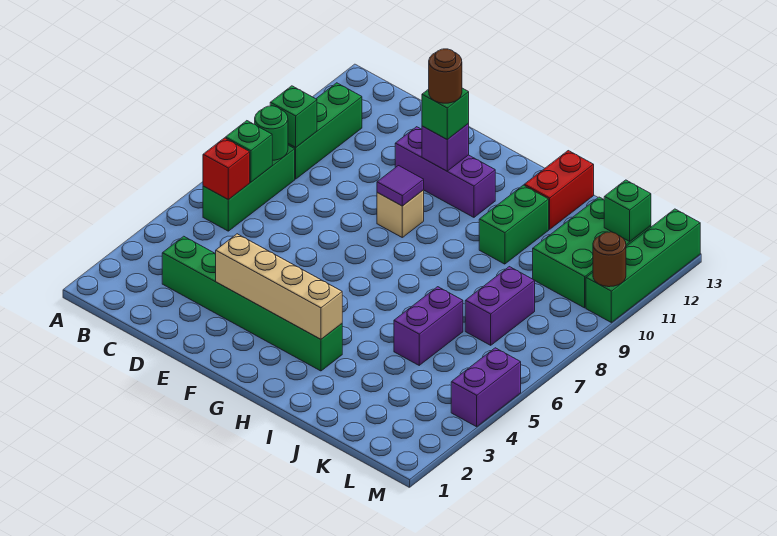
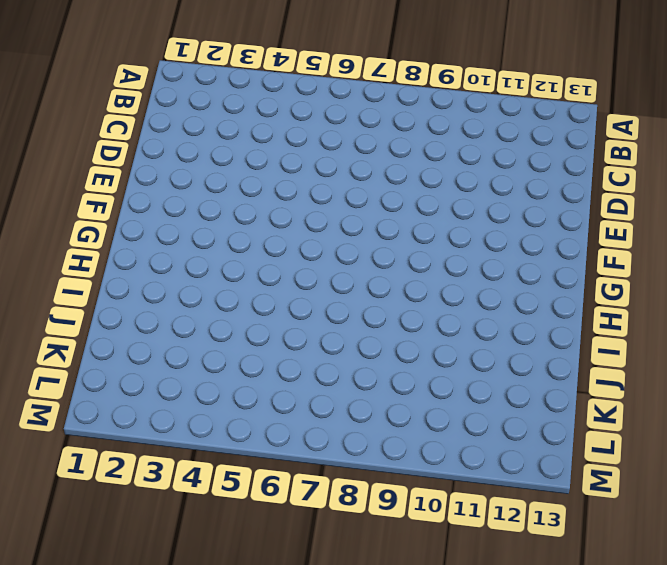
none -> green 1x3 brick [203,145,295,231]
none -> green 1x3 brick [288,83,362,179]
none -> green 1x6 brick [162,236,342,371]

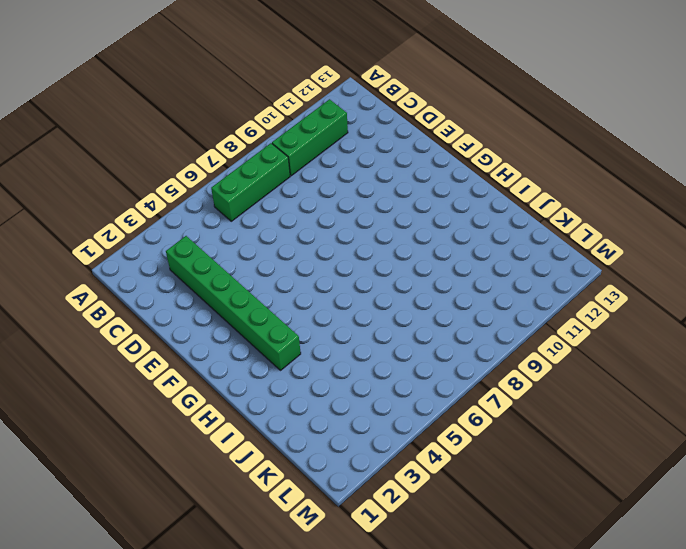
none -> purple 1x3 brick [395,127,495,217]
none -> tan 1x1 brick [377,190,424,237]
none -> green 1x2 brick [479,185,549,264]

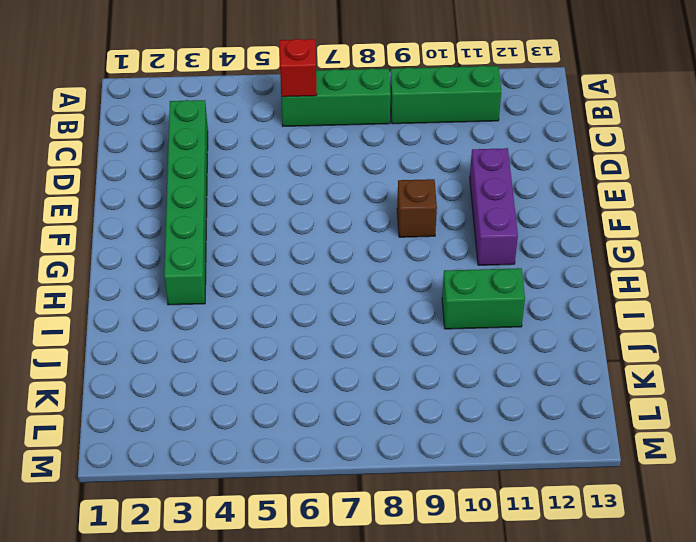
brown 1x1 brick [397,179,437,237] -> tan 1x1 brick [377,190,424,237]
none -> red 1x2 brick [524,151,594,229]
none -> purple 1x2 brick [394,287,463,365]
none -> purple 1x2 brick [465,267,535,345]

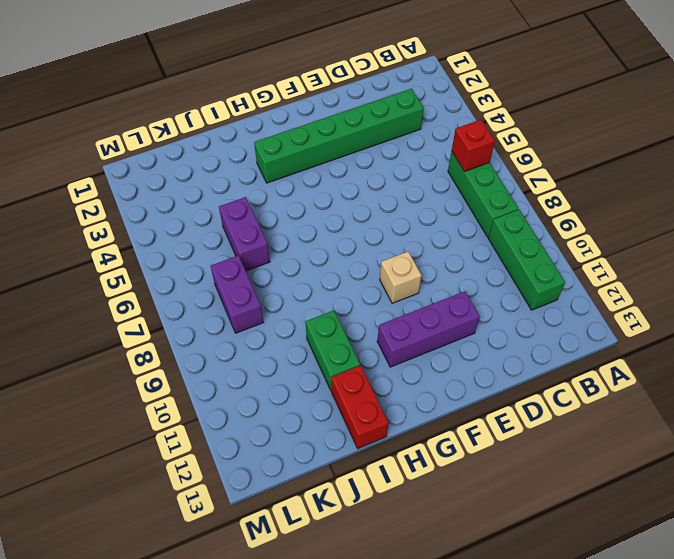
none -> green 2x3 brick [533,197,651,308]
none -> purple 1x2 brick [451,348,521,427]
none -> green 1x4 brick [586,209,700,322]

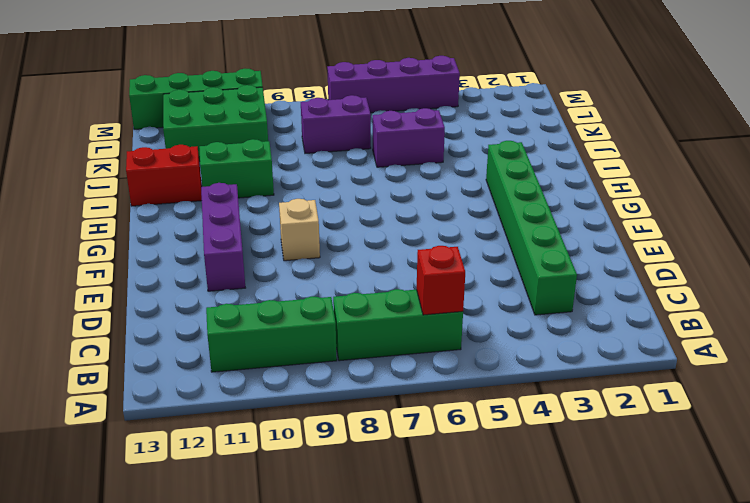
purple 1x4 brick [327,56,460,113] -> purple 1x2 brick [451,348,521,427]
none -> green 1x1 brick [226,121,272,182]
none -> green 1x1 round brick [255,106,288,160]
none -> green 1x1 brick [270,86,317,147]

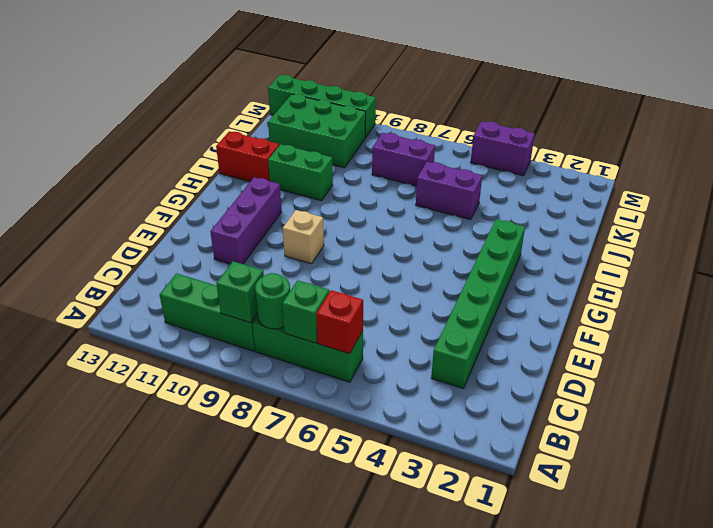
none -> tan 1x4 brick [216,234,342,339]
none -> purple 1x1 tile [377,166,424,206]
none -> purple 1x1 brick [422,124,469,171]

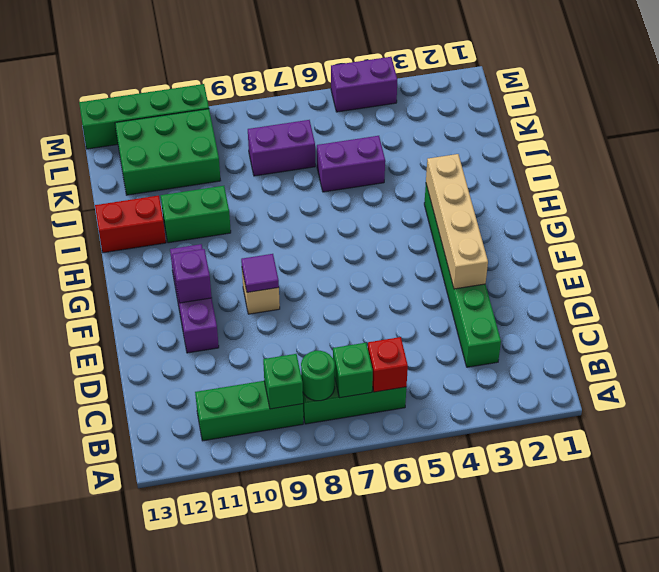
none -> green 1x1 brick [604,180,651,241]
none -> brown 1x1 round brick [593,232,626,287]
none -> green 1x1 brick [422,88,469,139]

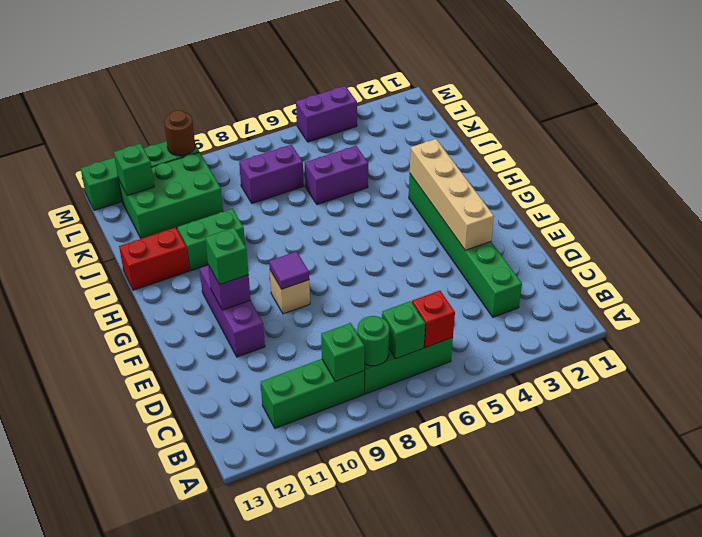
none -> brown 1x1 round brick [429,49,462,103]

